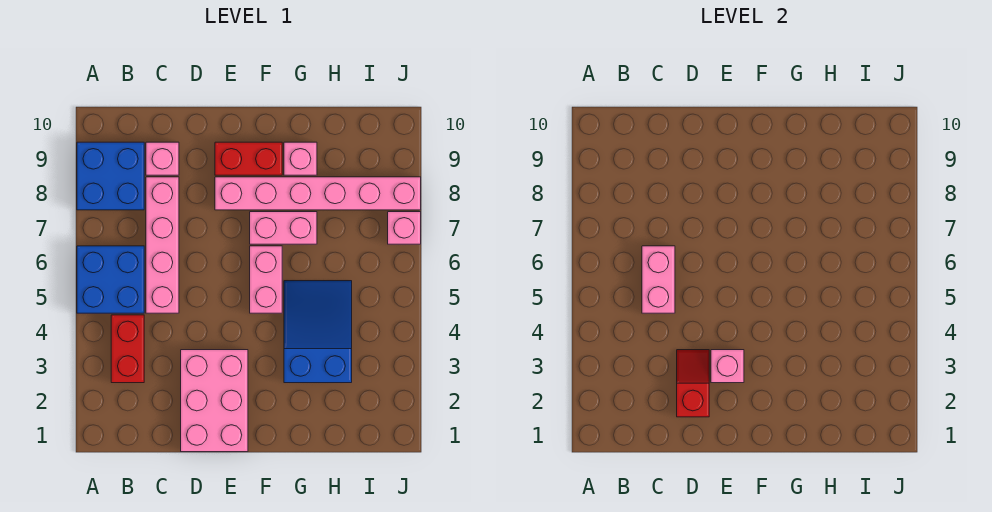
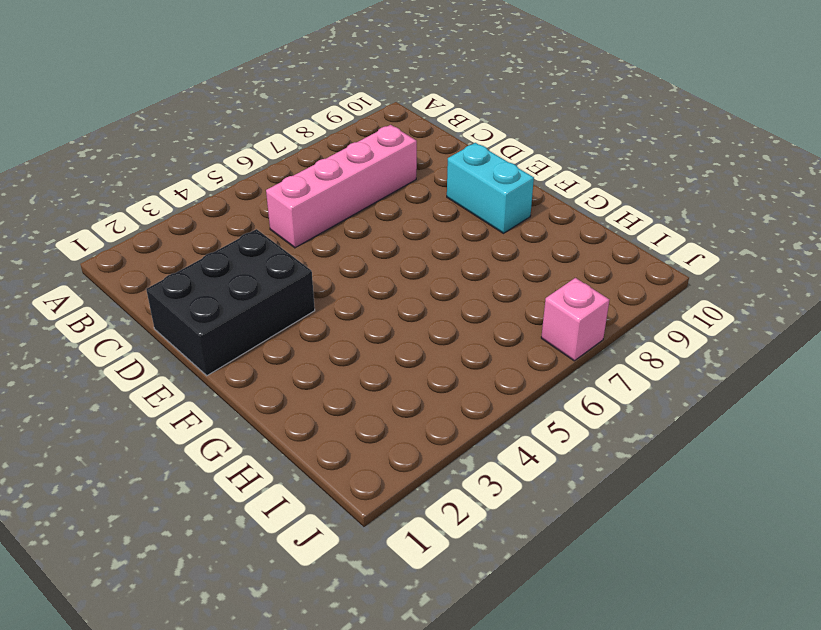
black 2x3 brick [146,229,315,376] -> pink 2x3 brick [181,350,248,452]
cyan 1x2 brick [447,143,534,233] -> red 1x2 brick [215,142,282,175]
none -> blue 2x2 brick [77,246,144,313]
none -> blue 2x2 brick [77,142,144,210]
none -> red 1x2 brick [111,315,144,383]

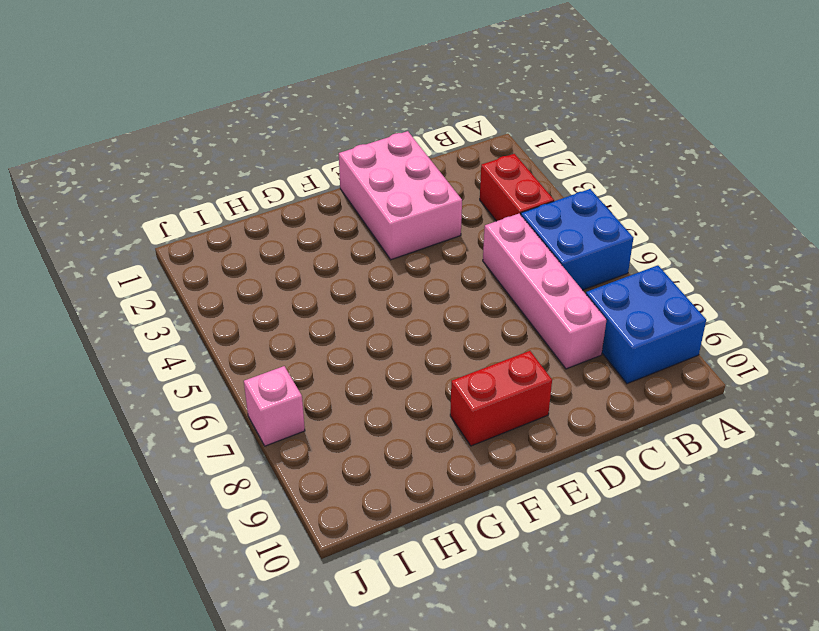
none -> pink 1x1 brick [146,142,179,175]
none -> pink 1x6 brick [215,177,421,210]
none -> pink 1x2 brick [250,246,282,313]

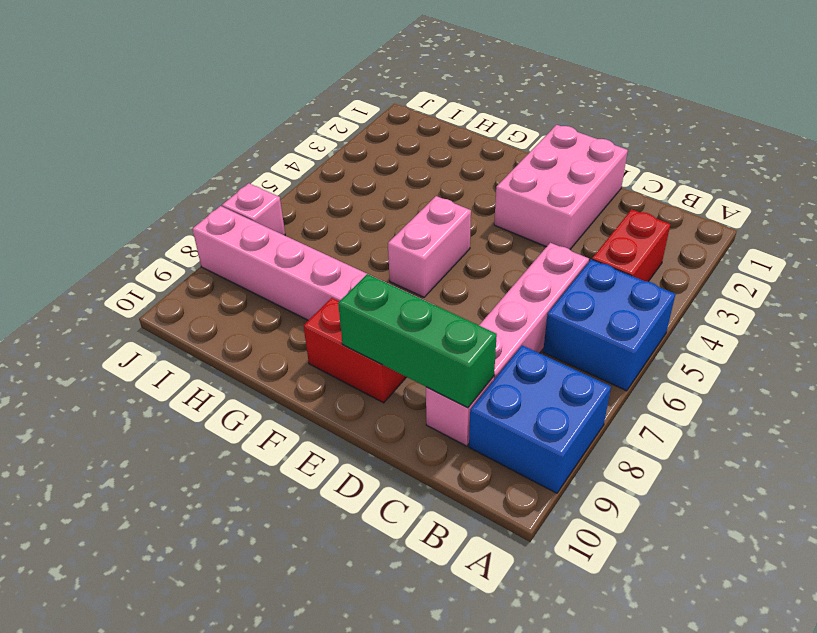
green 1x3 brick [338,274,497,408] -> none
none -> pink 1x2 brick [250,212,317,244]
none -> blue 2x3 slope [284,281,352,383]
none -> pink 1x1 brick [284,142,317,175]

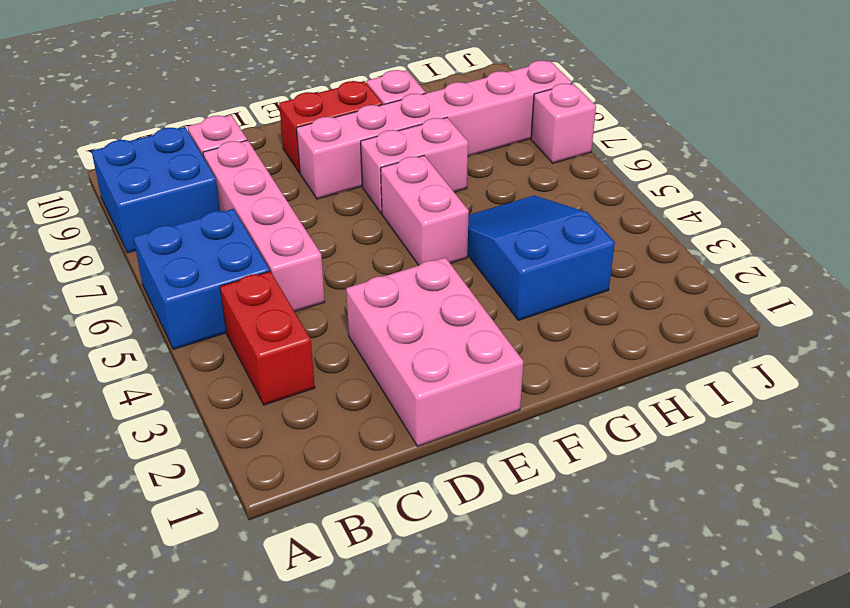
none -> pink 1x2 brick [642,246,675,313]
none -> red 1x2 slope [677,350,709,417]
none -> pink 1x1 brick [711,350,744,383]

